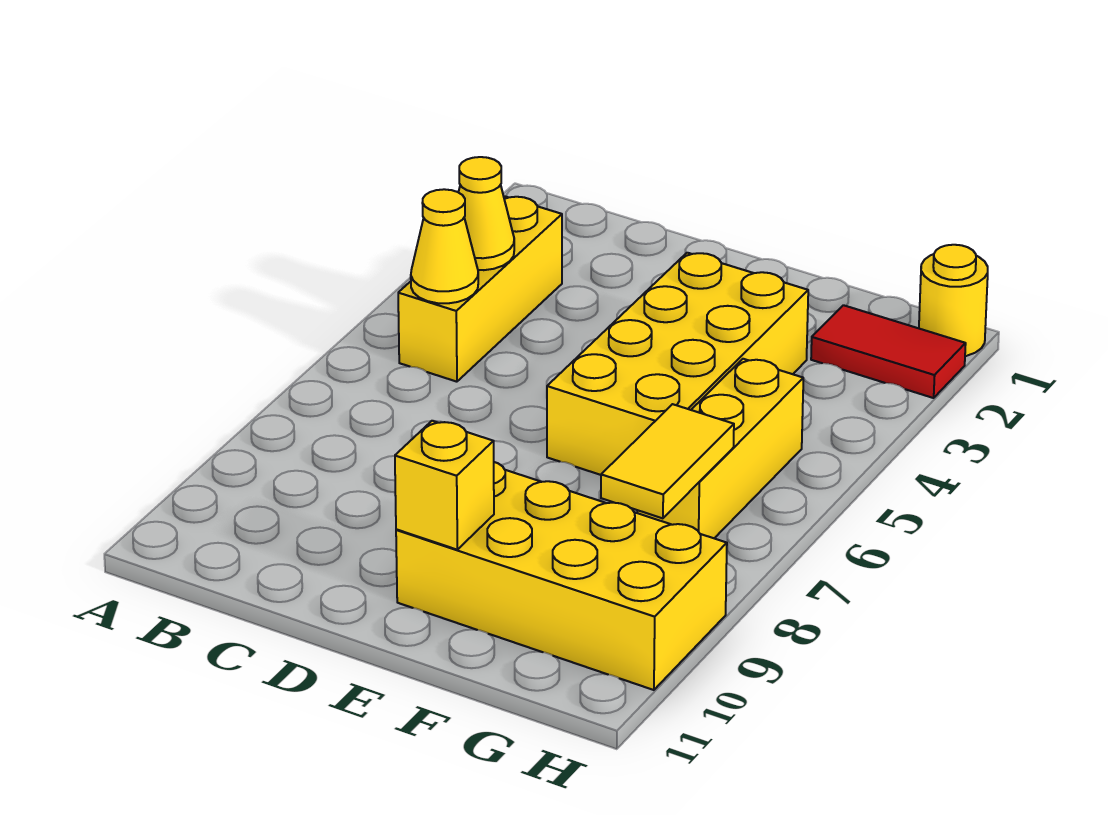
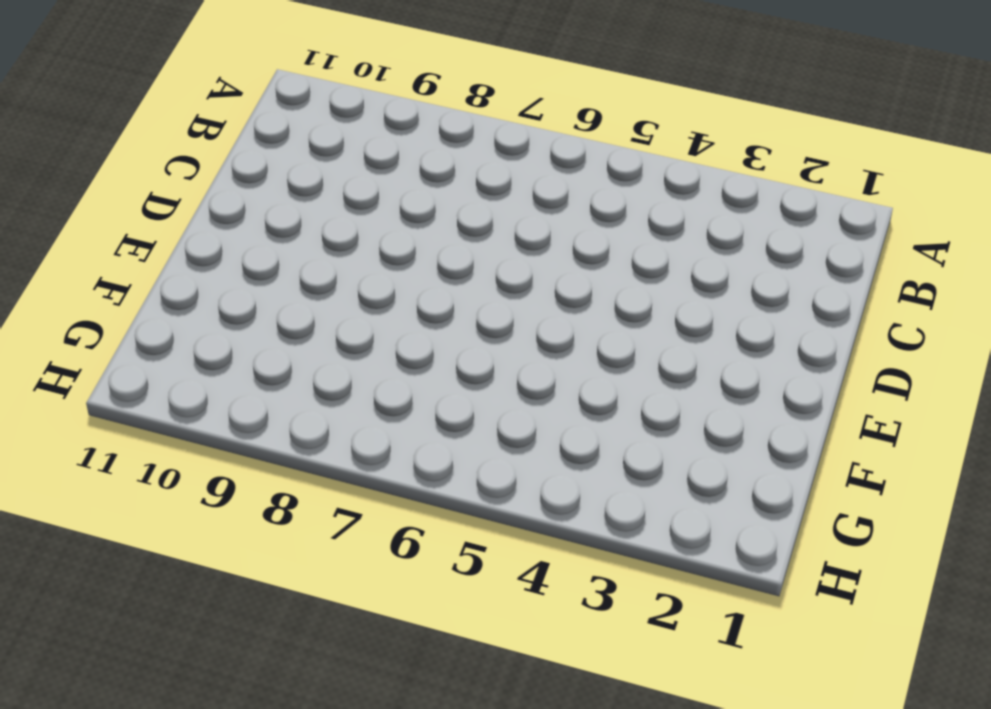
none -> yellow 1x3 brick [398,196,562,382]
none -> yellow 2x4 brick [547,253,808,475]

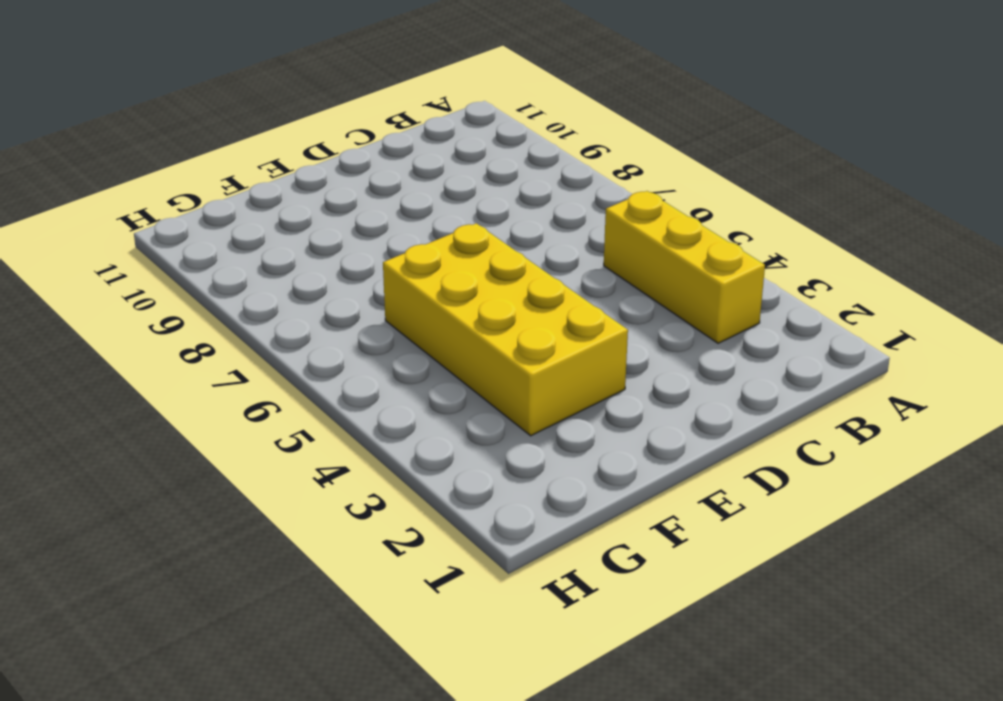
none -> yellow 2x4 brick [396,462,727,690]
none -> red 1x2 tile [811,305,966,398]

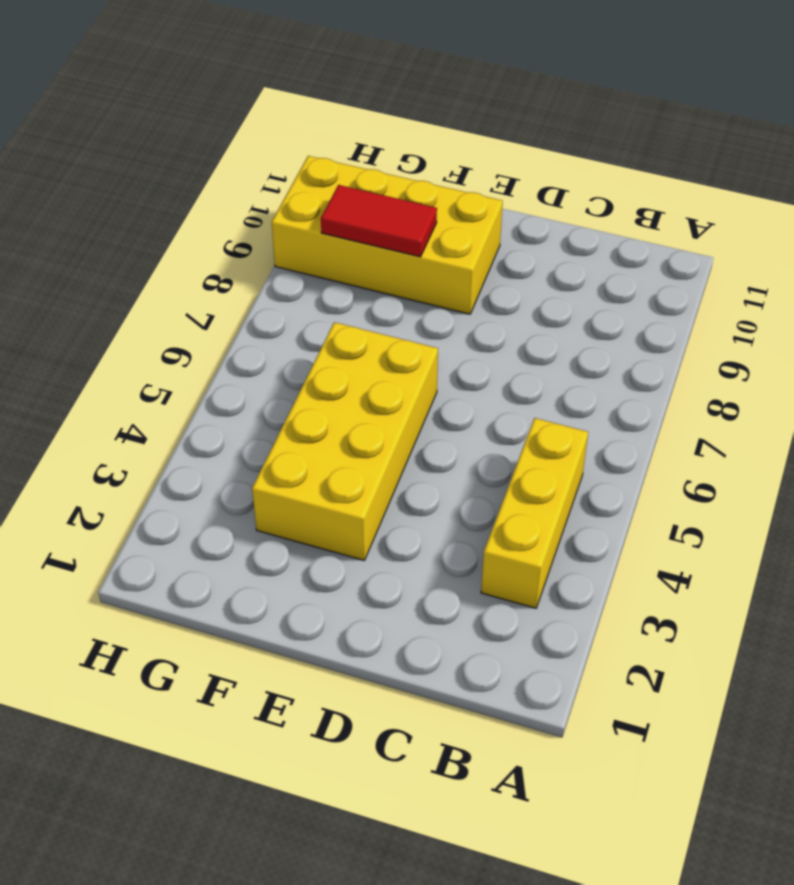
red 1x2 tile [321,185,437,257] -> red 1x2 tile moved to [811,305,966,398]
none -> yellow 1x3 brick [637,359,803,538]
none -> yellow 1x1 round brick [919,245,988,356]

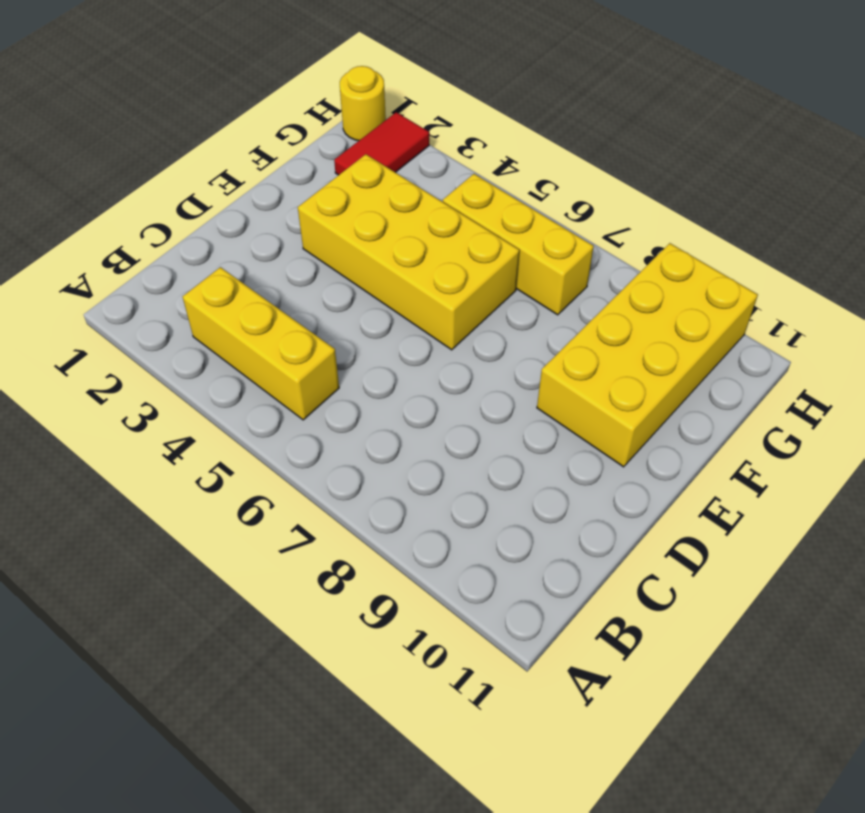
none -> yellow 1x1 cone [459,157,514,270]
none -> yellow 1x1 cone [411,189,478,303]

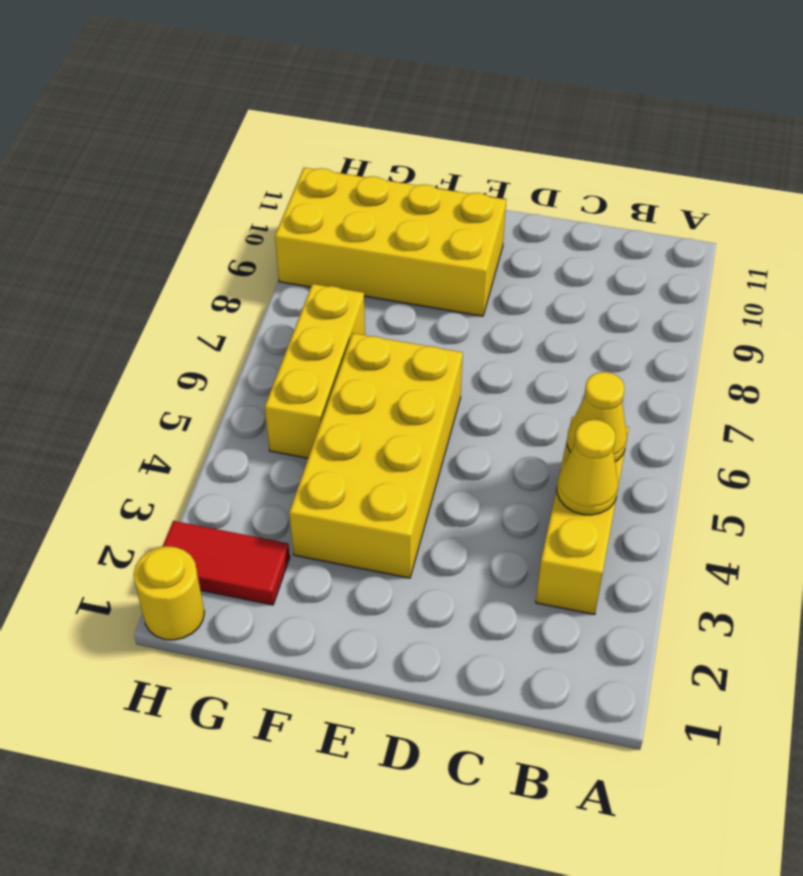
none -> yellow 1x1 brick [395,421,494,550]
none -> yellow 1x2 tile [601,404,734,518]

